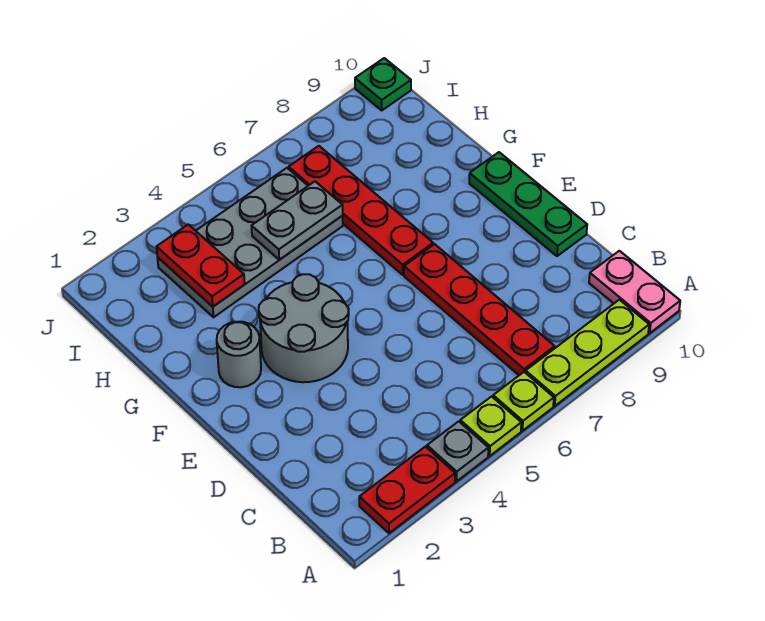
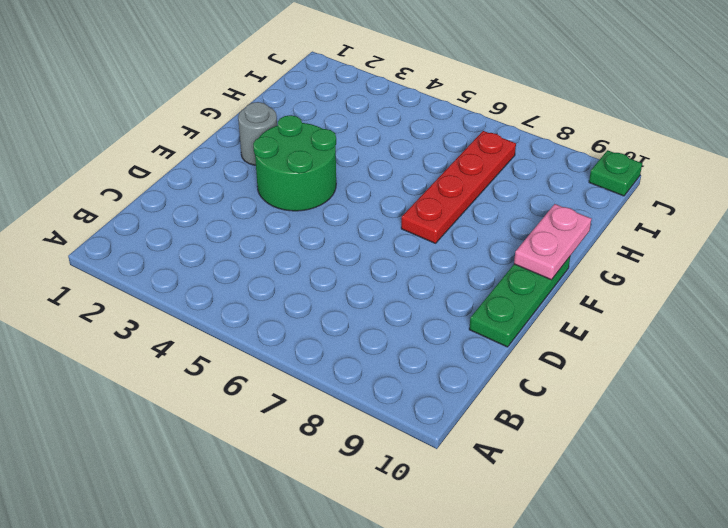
green 2x2 round brick [253,115,336,211] -> grey 2x2 round brick [259,274,349,382]
pink 1x2 plate [514,204,591,280] -> pink 1x2 plate moved to [589,251,680,333]
none -> red 1x2 plate [359,447,455,533]
none -> grey 1x1 plate [427,421,488,481]
none -> lime 1x1 plate [460,396,521,456]

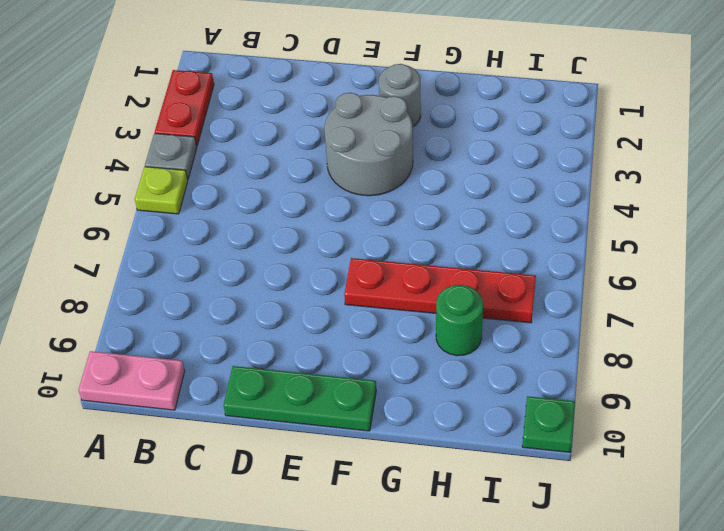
green 1x1 round brick [436,285,483,356] -> none
none -> lime 1x1 plate [493,372,554,431]
none -> lime 1x3 plate [526,300,649,406]
none -> red 1x4 plate [404,244,555,375]

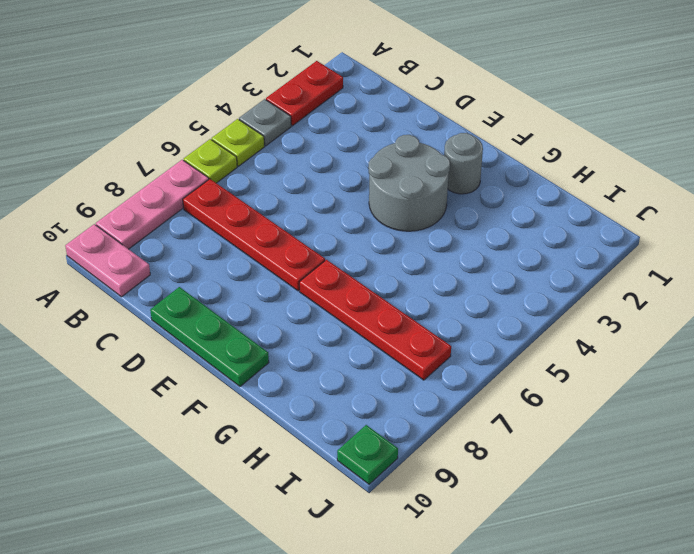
pink 1x3 plate [96,160,209,249] -> lime 1x3 plate [526,300,649,406]
none -> grey 2x4 plate [158,168,343,317]
none -> red 1x2 plate [157,225,245,307]
none -> grey 1x2 plate [252,181,343,260]

